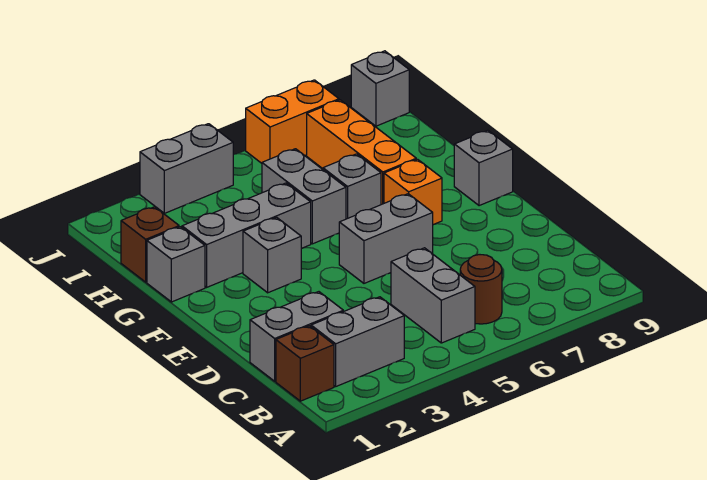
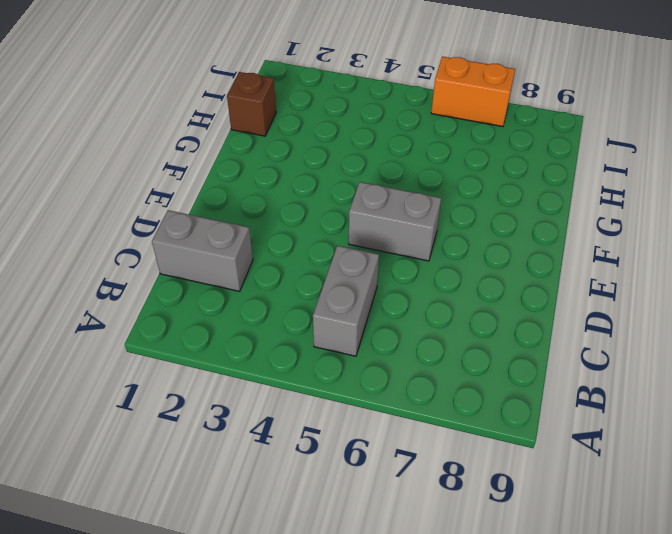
none -> brown 1x1 brick [276,326,334,401]
none -> grey 1x2 brick [311,297,404,386]
none -> brown 1x1 round brick [460,255,502,324]

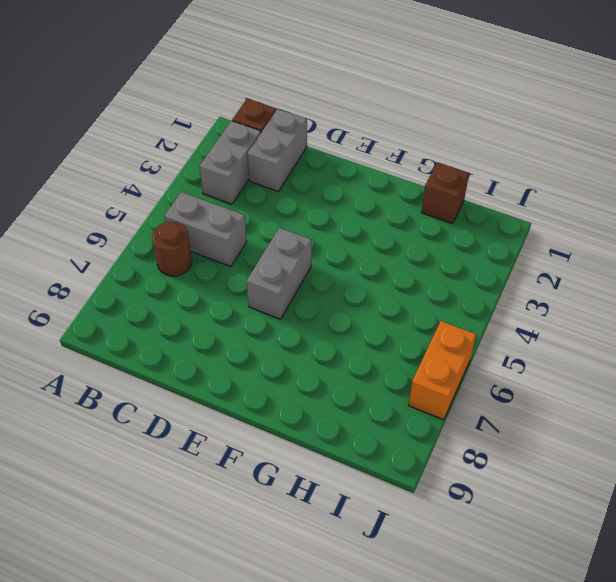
none -> grey 1x1 brick [243,217,301,293]
none -> orange 1x1 brick [384,159,442,225]
none -> grey 1x1 brick [454,130,513,206]

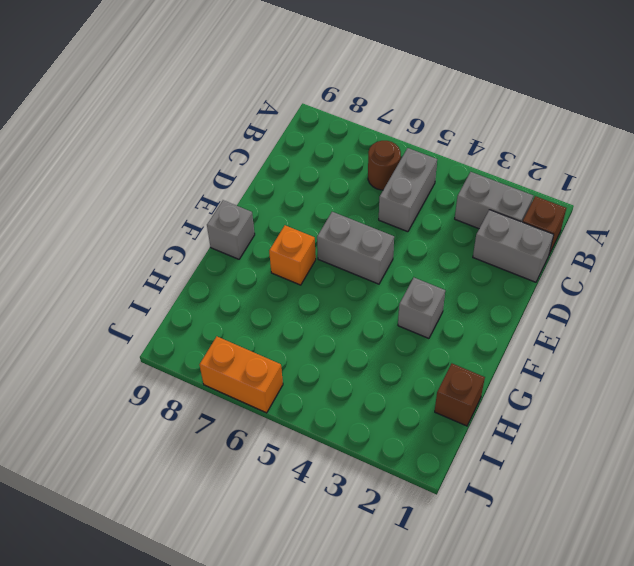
none -> grey 1x1 brick [147,227,205,302]
none -> grey 1x3 brick [182,183,311,287]
none -> grey 1x2 brick [262,149,346,244]

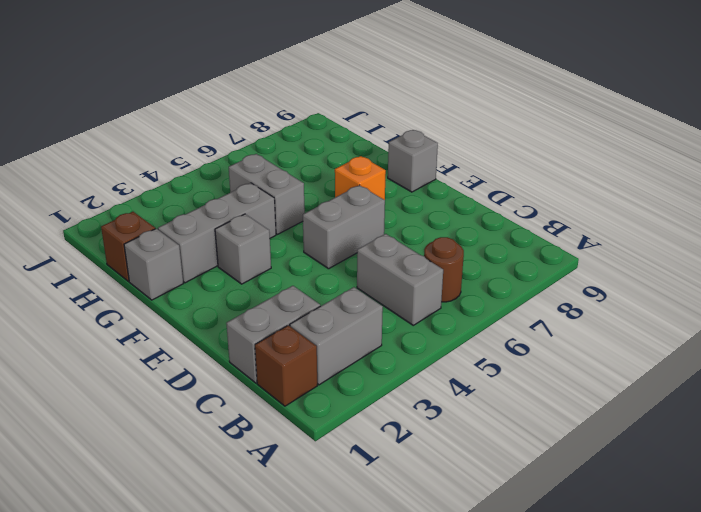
none -> grey 1x1 brick [323,154,381,219]
none -> orange 1x3 brick [307,100,416,205]
none -> grey 1x2 brick [140,124,233,213]

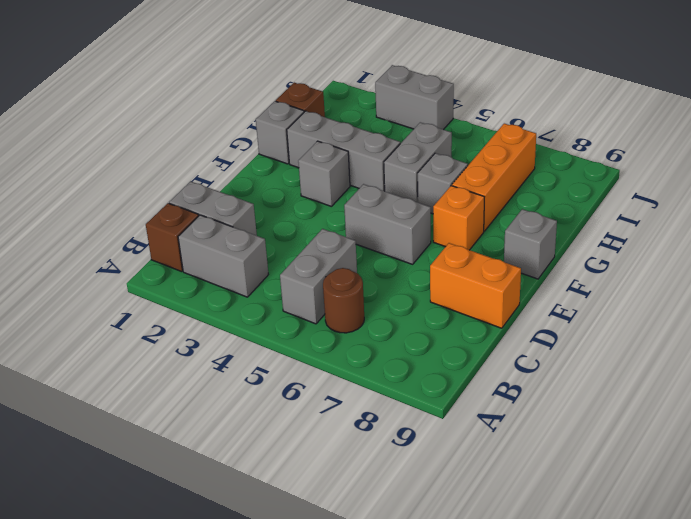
orange 1x2 brick [430,243,521,328] -> orange 1x2 brick moved to [246,80,339,163]
none -> grey 1x1 brick [351,51,409,126]

